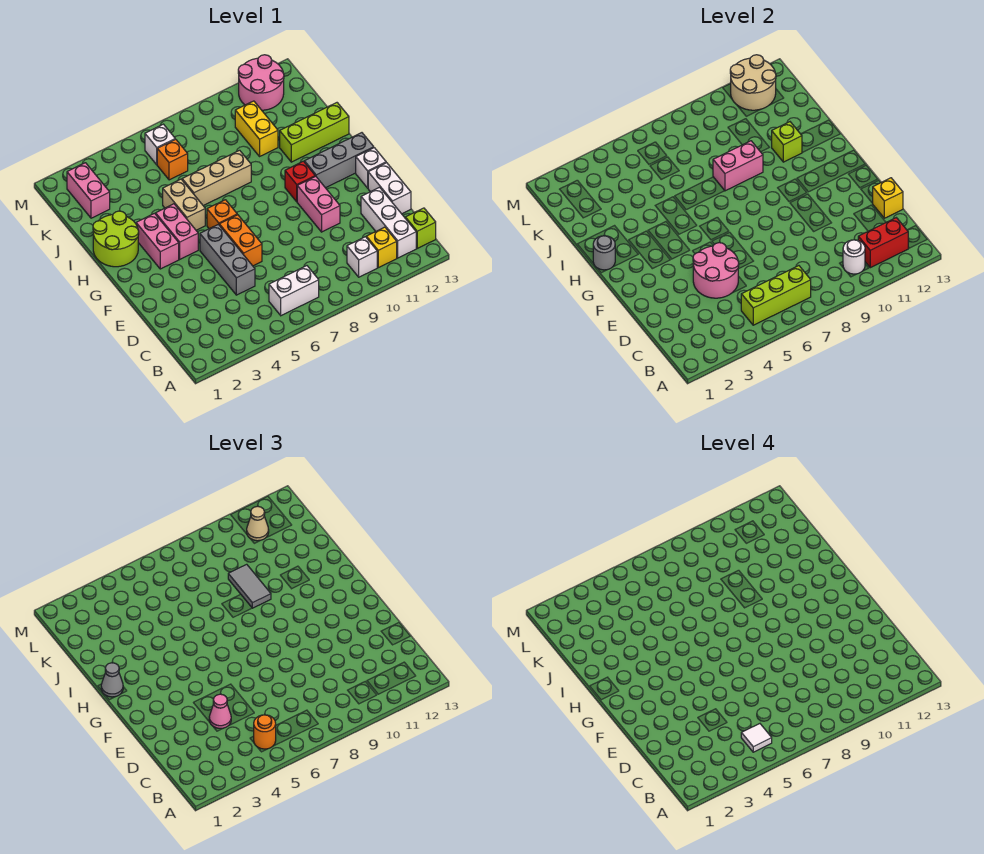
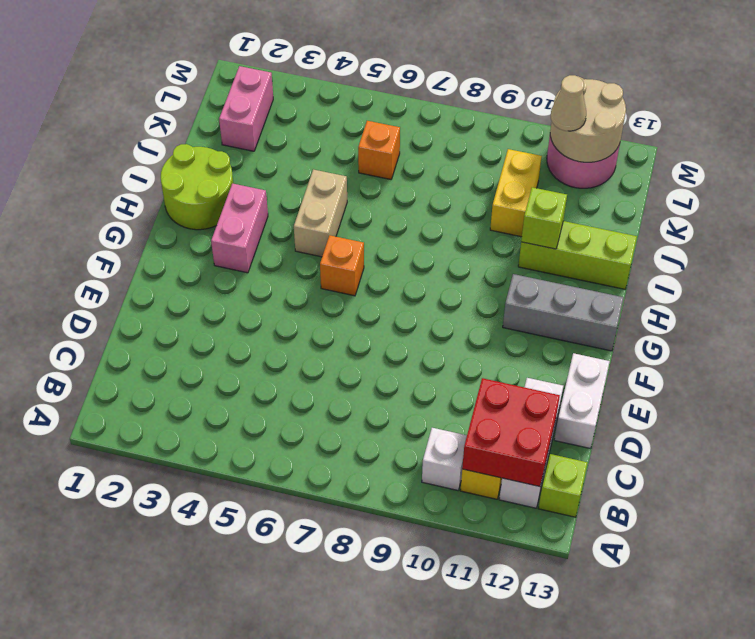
red 2x2 brick [462,378,560,487] -> red 1x2 brick [858,218,908,268]
none -> white 1x2 brick [269,266,319,316]
none -> grey 1x3 brick [200,224,255,295]
none -> orange 1x2 brick [219,215,262,266]
none -> pink 1x2 brick [297,176,340,232]

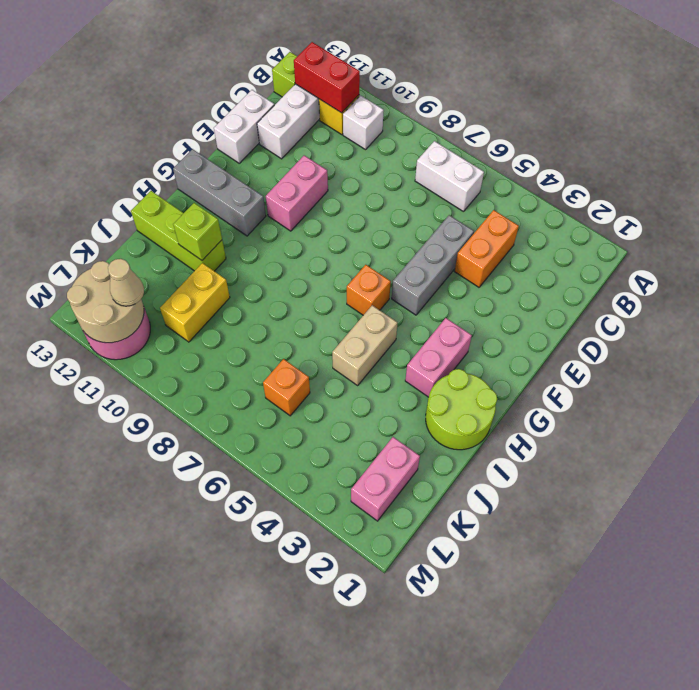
orange 1x2 brick [455,210,519,287] -> orange 1x2 brick moved to [219,215,262,266]
none -> white 1x1 brick [356,148,386,188]
none -> pink 1x2 brick [156,204,198,259]
none -> red 1x1 brick [285,161,315,202]
none -> tan 1x3 brick [182,150,251,206]

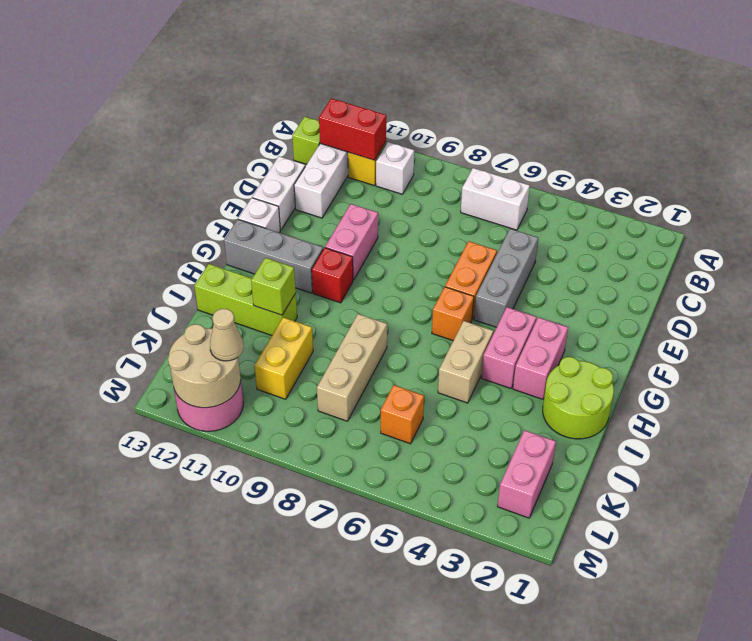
tan 1x3 brick [317,314,387,421] -> tan 1x3 brick turned to [182,150,251,206]
none -> white 1x1 brick [145,124,175,165]
none -> lime 1x3 brick [741,266,811,325]
none -> white 1x1 round brick [843,240,865,274]
none -> pink 2x2 round brick [693,243,739,298]

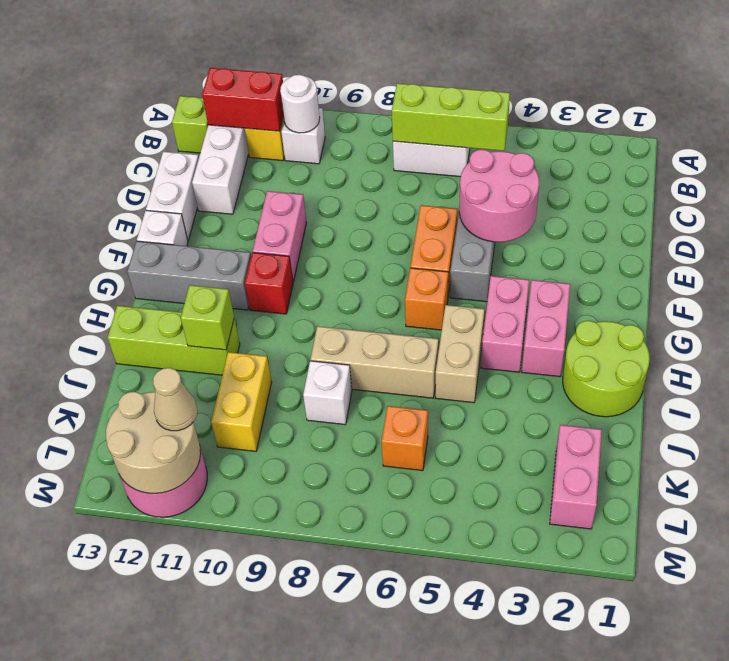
white 1x1 brick [303,361,352,425] -> white 1x1 brick moved to [145,124,175,165]
none -> yellow 1x1 brick [873,178,903,218]
none -> grey 1x1 round brick [593,236,615,270]
none -> pink 1x2 brick [713,141,763,191]
none -> orange 1x1 round brick [254,715,276,749]

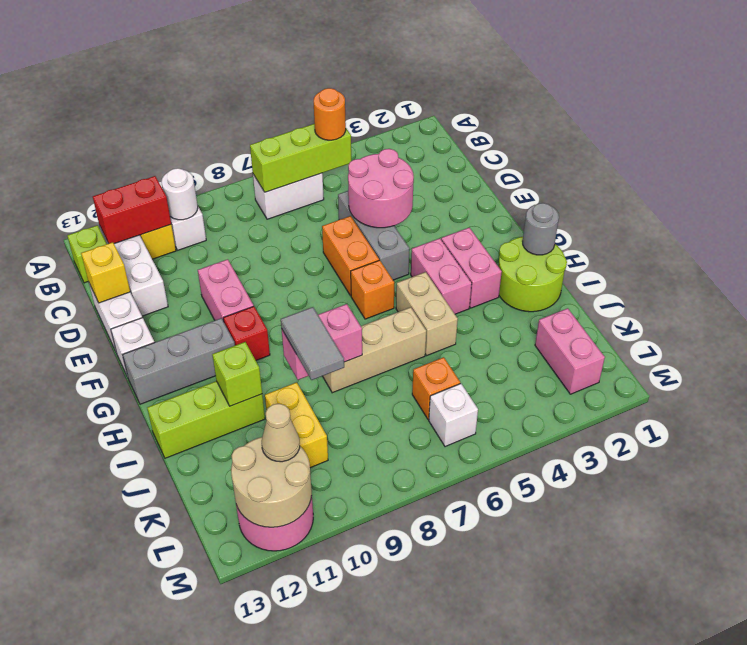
none -> pink 1x1 cone [209,694,231,728]
none -> grey 1x1 cone [101,663,123,697]
none -> white 1x1 tile [741,724,772,752]

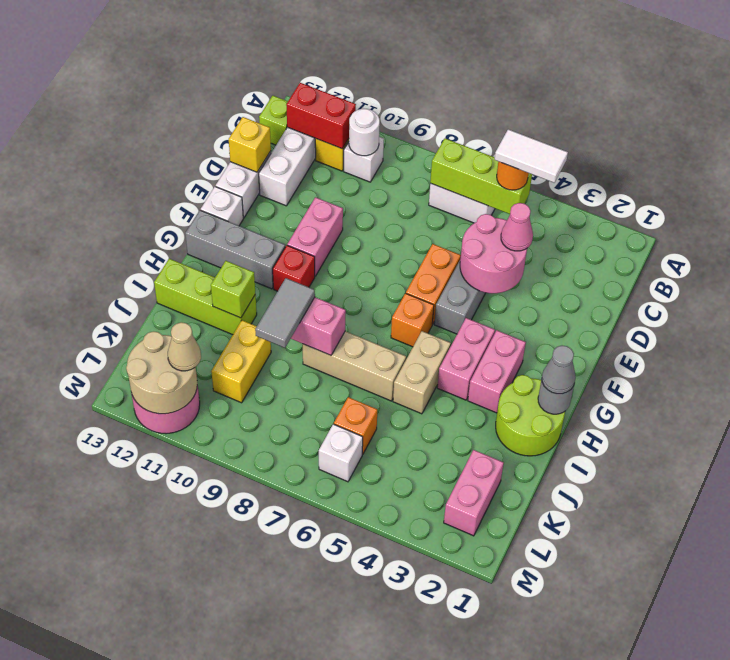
white 1x2 tile [495,129,568,183] -> white 1x1 tile [741,724,772,752]

